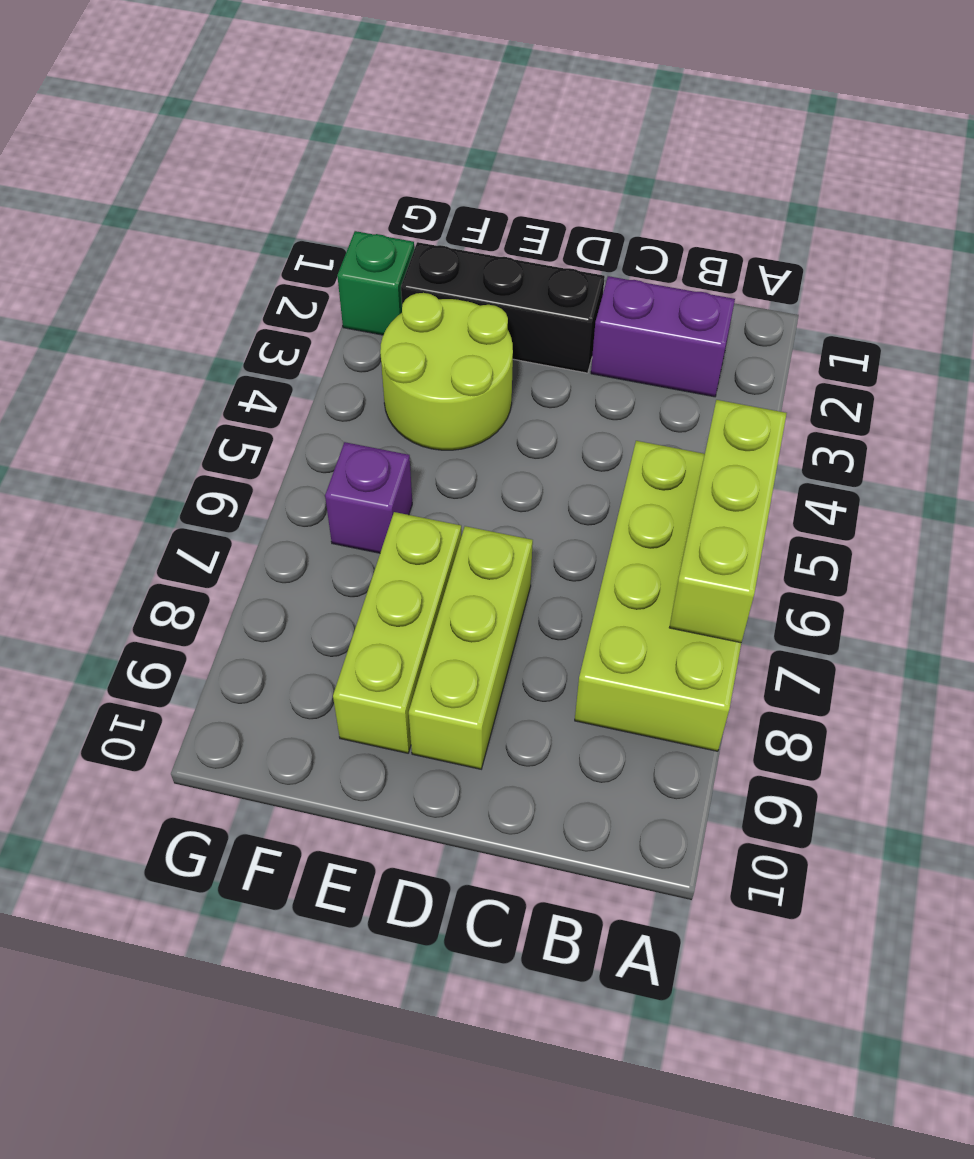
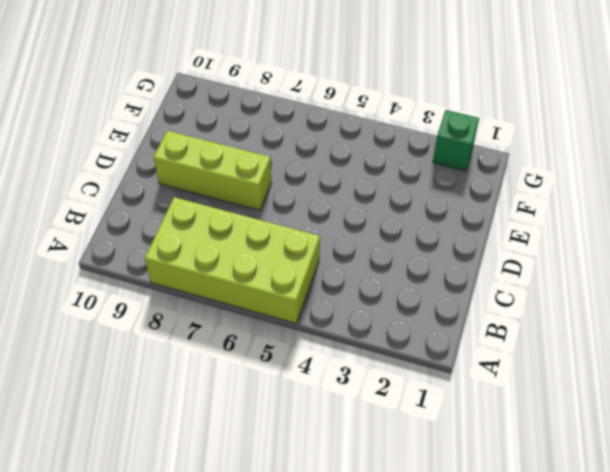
none -> purple 1x2 brick [591,276,735,397]
none -> black 1x3 brick [401,242,605,373]

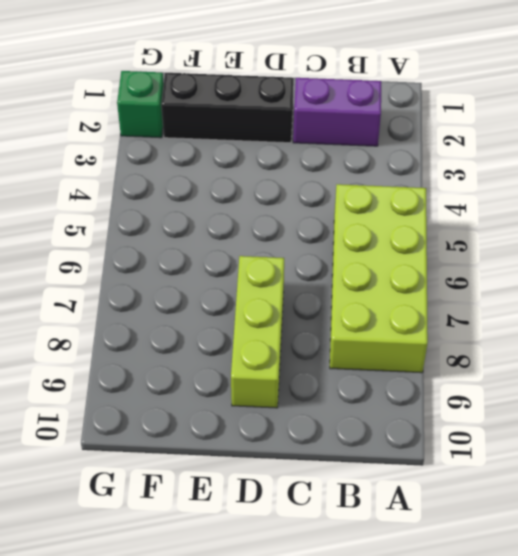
none -> lime 2x2 round brick [380,293,513,450]
none -> lime 1x3 brick [333,512,461,753]

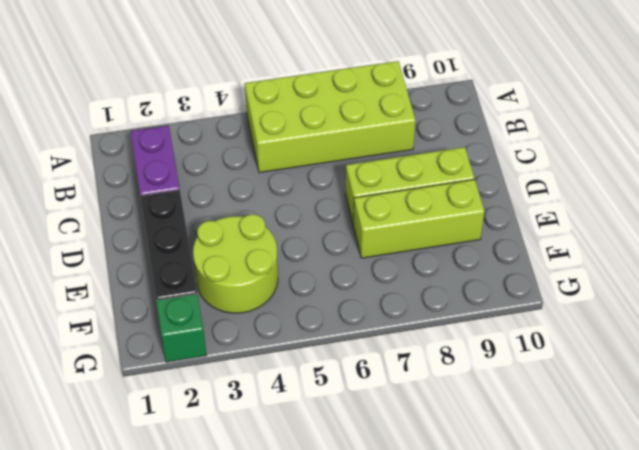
none -> purple 1x1 brick [325,442,412,553]
none -> lime 1x3 brick [669,400,787,643]

